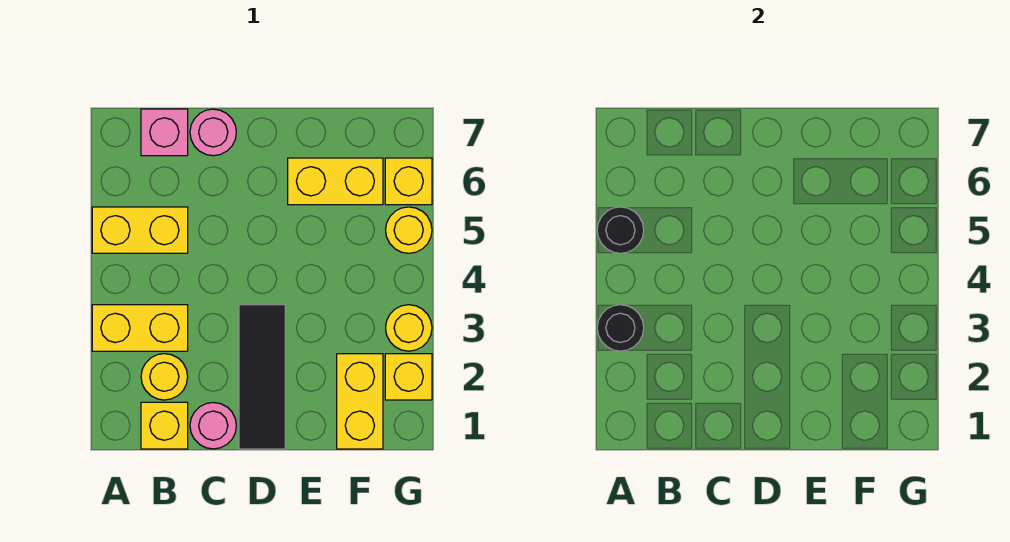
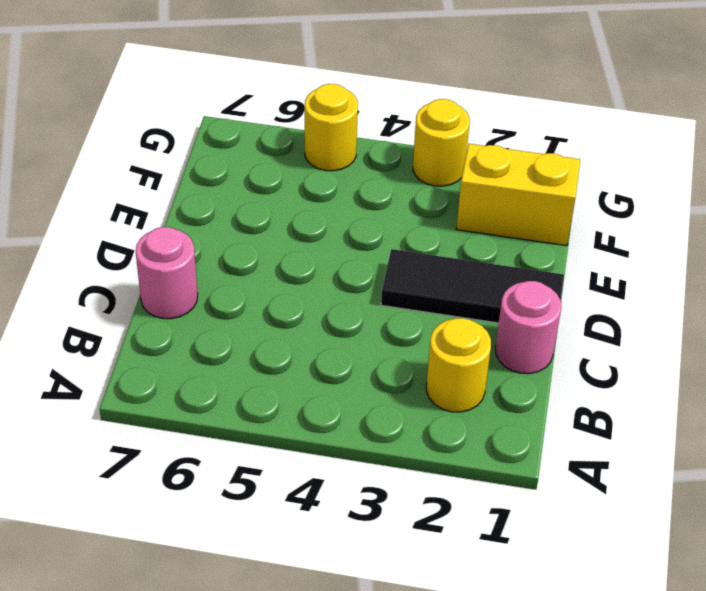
none -> yellow 1x2 brick [92,305,188,351]
none -> yellow 1x2 brick [92,207,188,253]
none -> yellow 1x1 brick [141,402,188,449]

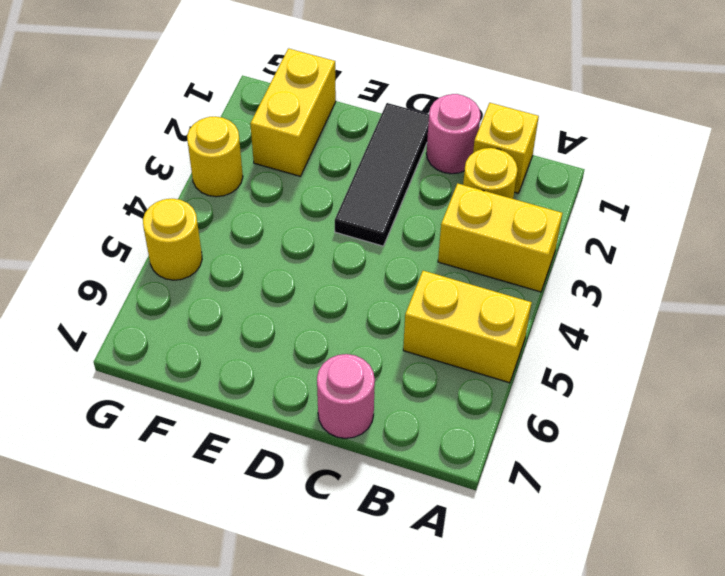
none -> pink 1x1 brick [141,109,188,156]
none -> yellow 1x2 brick [288,158,383,205]
none -> yellow 1x1 brick [385,354,432,400]

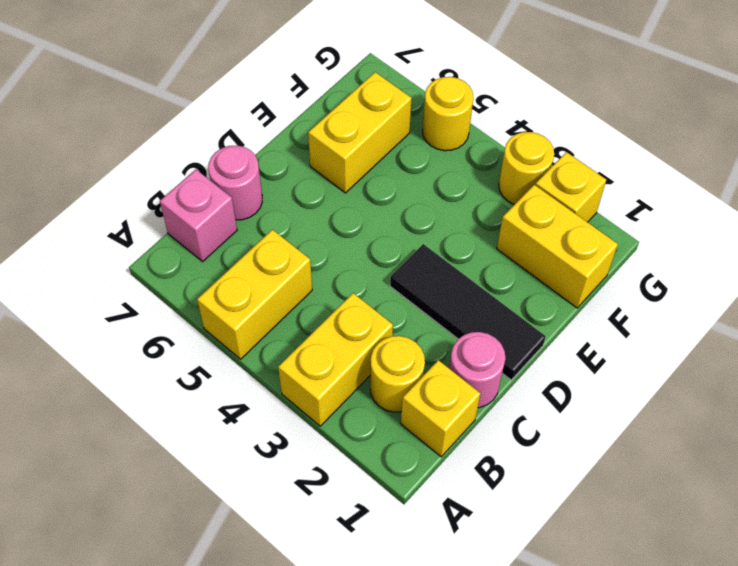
none -> yellow 1x1 brick [385,158,432,205]
none -> black 1x1 round brick [597,305,644,351]
none -> black 1x1 round brick [597,207,644,253]

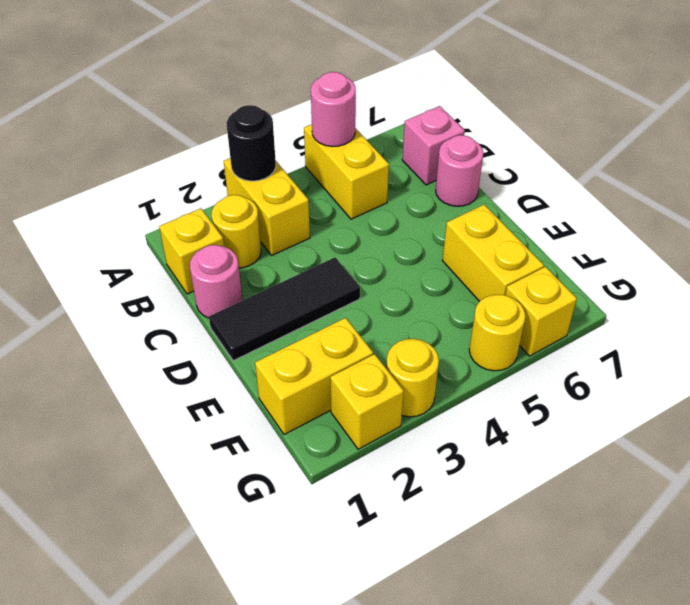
pink 1x1 round brick [311,72,356,147] -> black 1x1 round brick [597,207,644,253]

